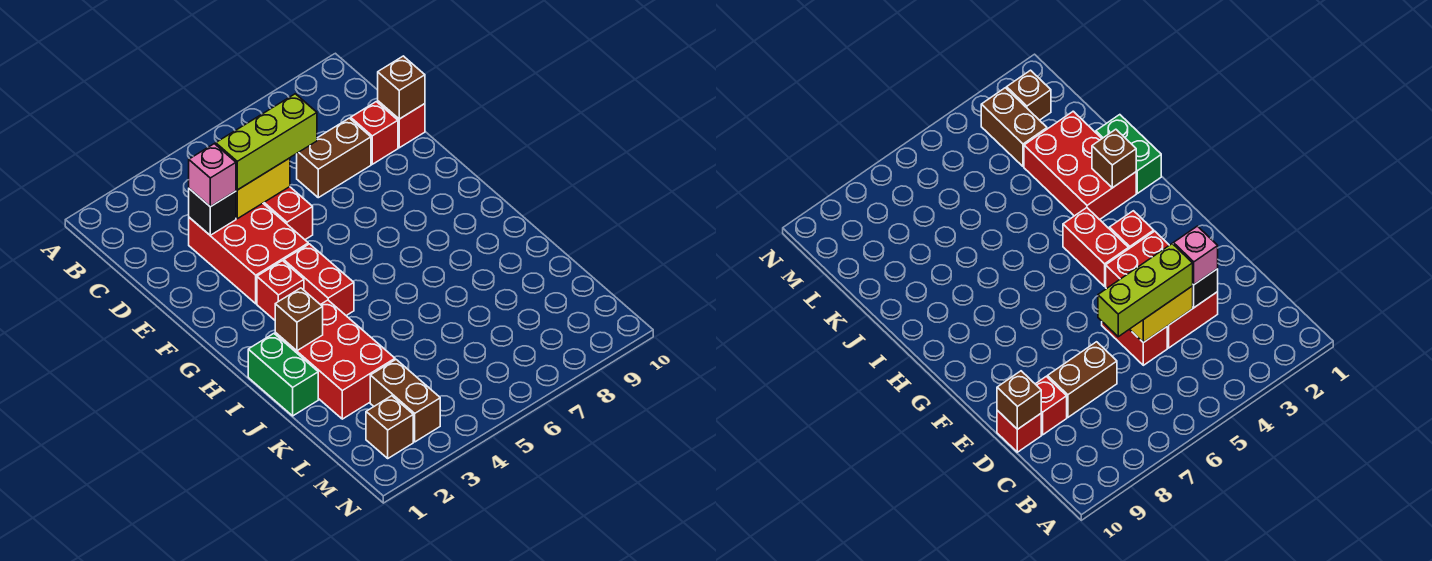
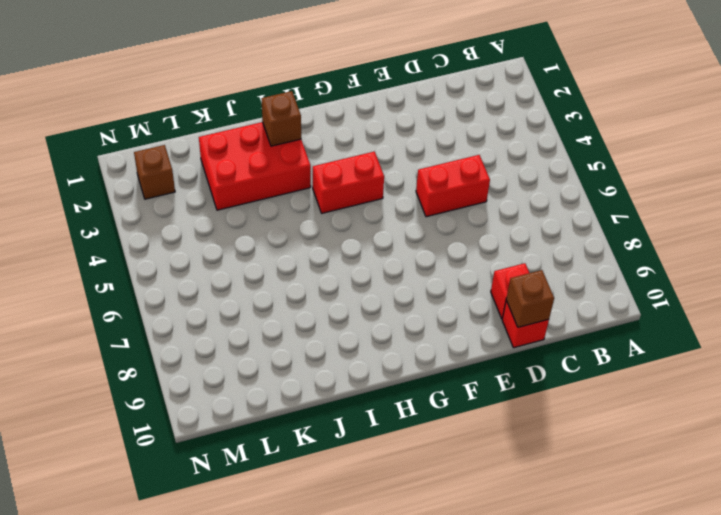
none -> red 2x3 brick [189,203,308,304]
none -> brown 1x2 brick [297,118,371,198]
none -> red 1x1 brick [257,261,304,320]

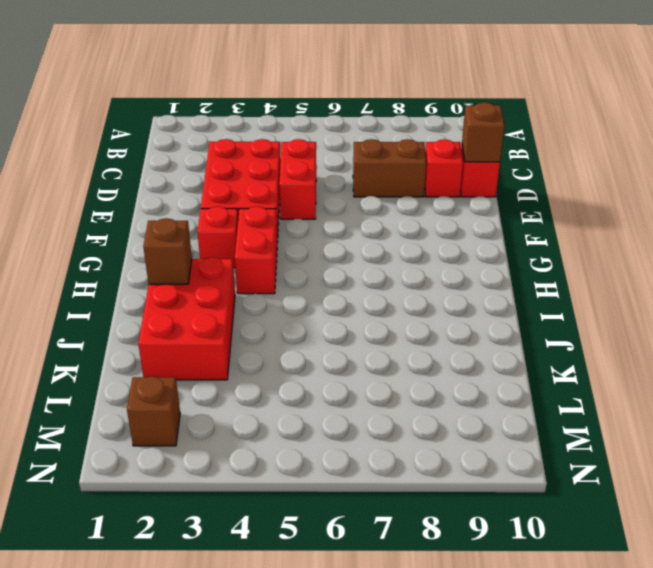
none -> green 1x2 brick [248,334,318,416]
none -> brown 1x2 brick [370,360,440,442]
none -> black 1x1 brick [189,189,236,235]

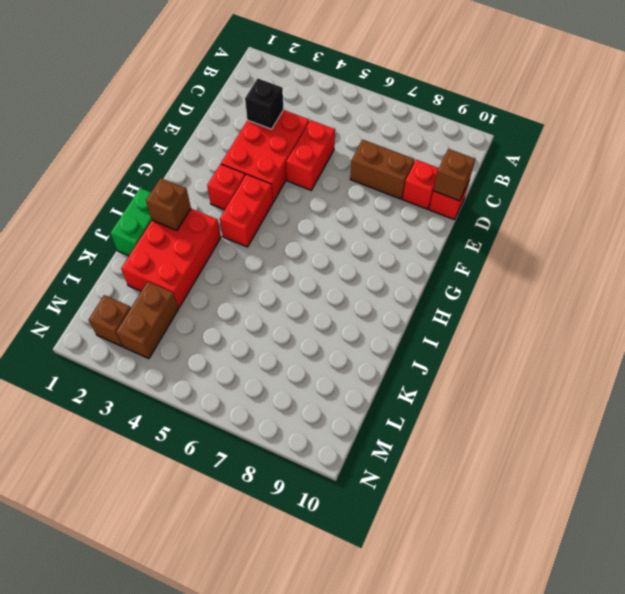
none -> yellow 1x2 brick [236,158,290,219]
none -> pink 1x1 brick [189,144,236,207]
none -> lime 1x3 brick [216,94,317,190]

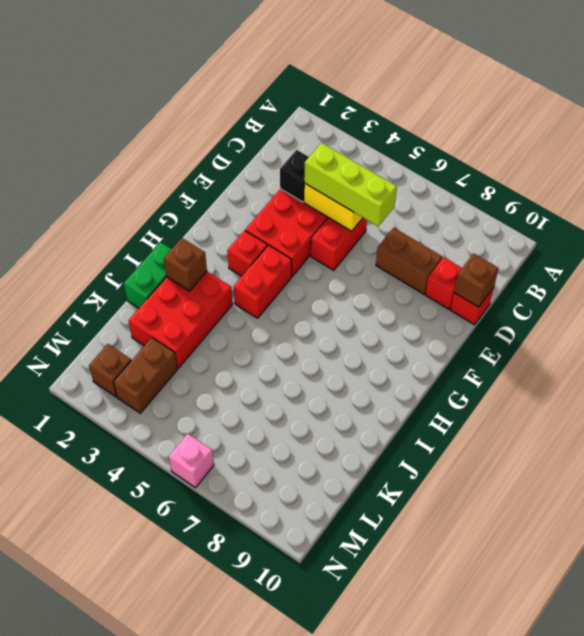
pink 1x1 brick [169,434,214,488] -> pink 1x1 brick moved to [189,144,236,207]

